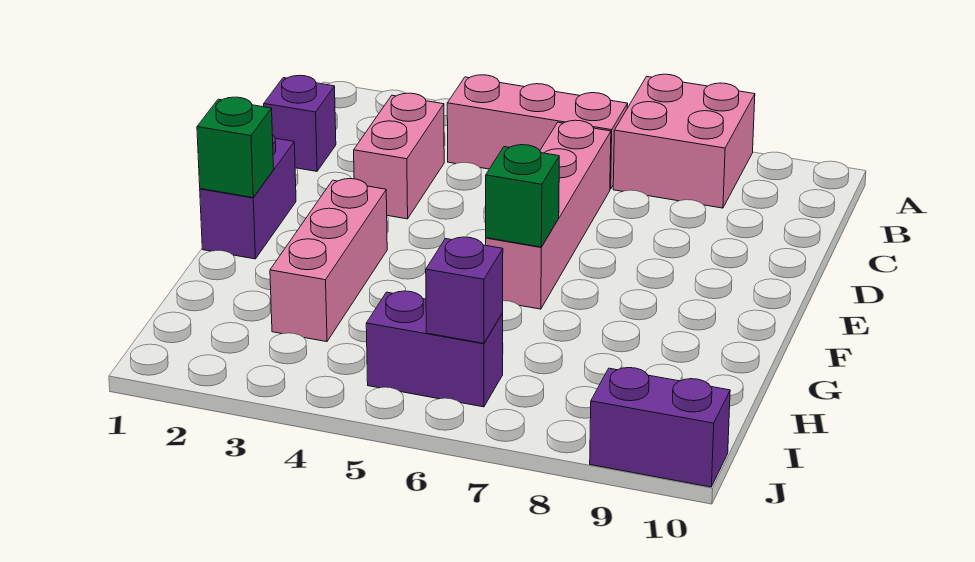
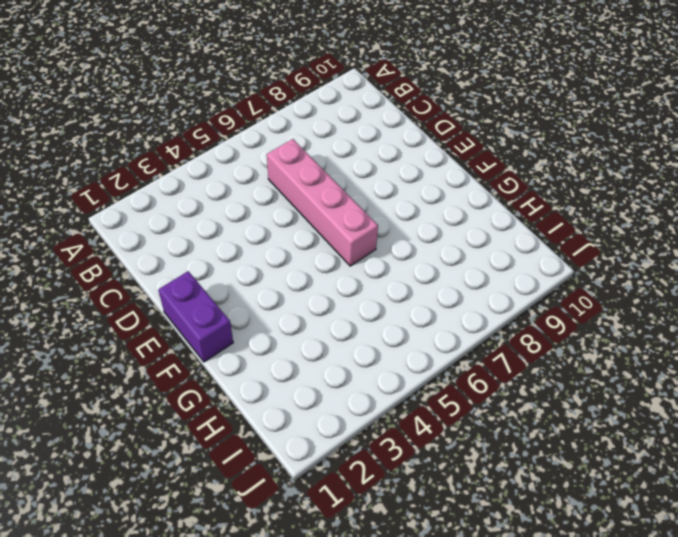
none -> pink 2x2 brick [613,74,755,208]
none -> pink 1x3 brick [447,75,628,189]
none -> purple 1x1 brick [264,75,336,171]

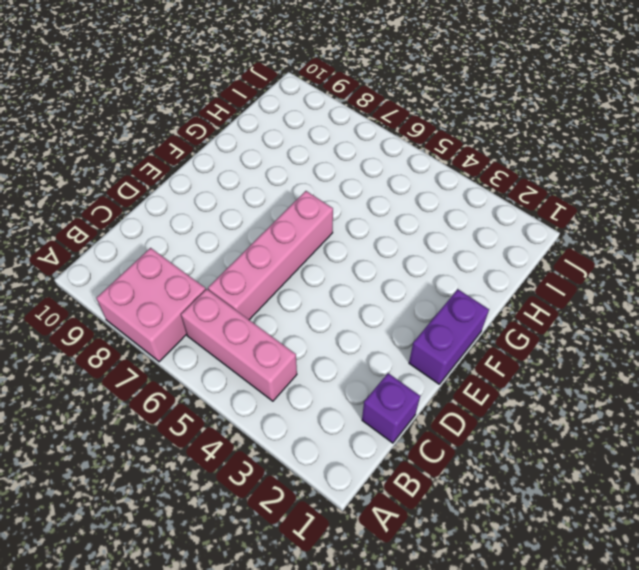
none -> pink 1x2 brick [354,93,444,219]
none -> pink 1x3 brick [270,179,387,342]
none -> purple 1x2 brick [366,291,503,407]

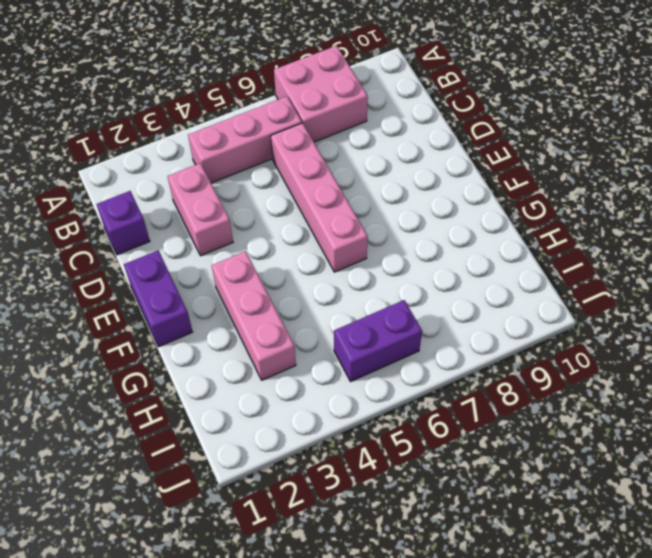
none -> purple 1x2 brick [590,368,730,487]
none -> green 1x1 brick [197,97,274,198]
none -> green 1x1 brick [486,145,559,247]

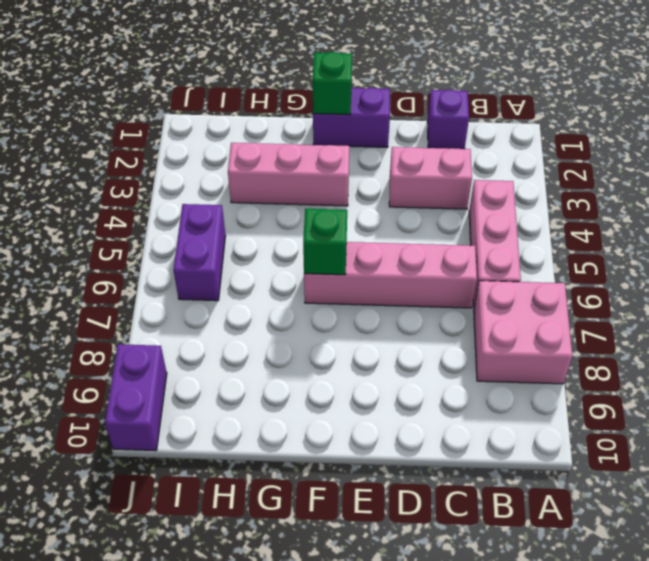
none -> purple 1x1 brick [426,237,503,343]

